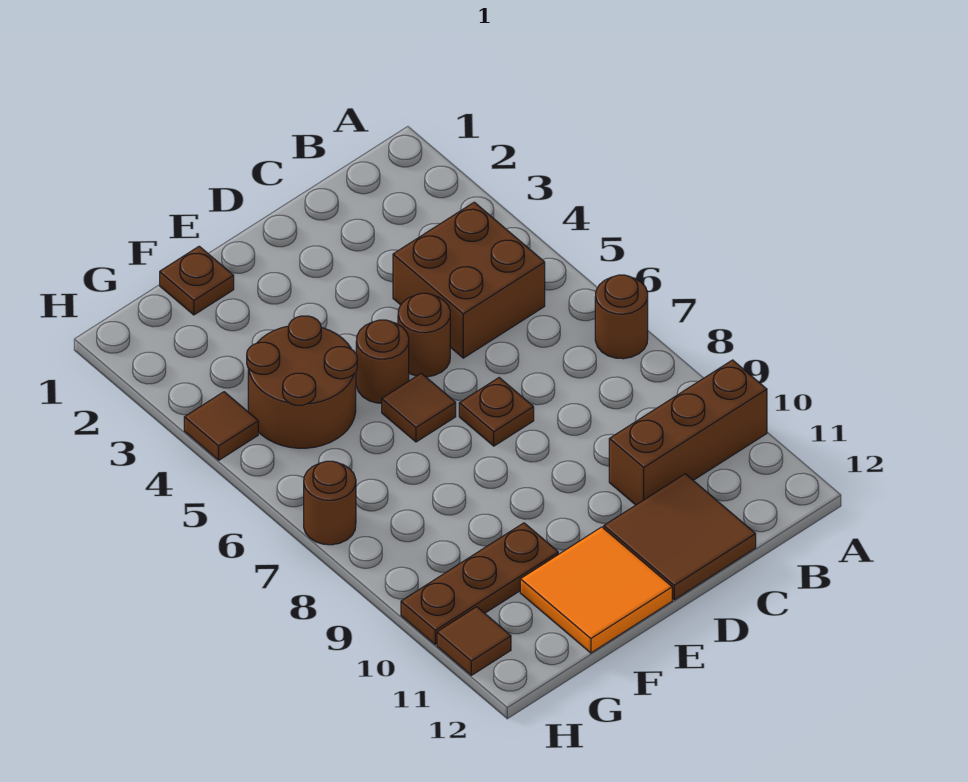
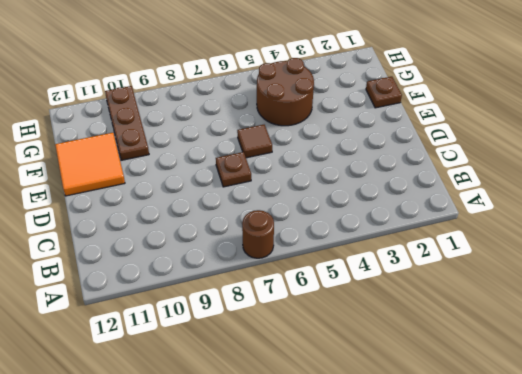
none -> brown 1x3 brick [609,360,767,505]
none -> brown 2x2 brick [393,202,545,358]
none -> brown 2x2 tile [604,474,756,600]

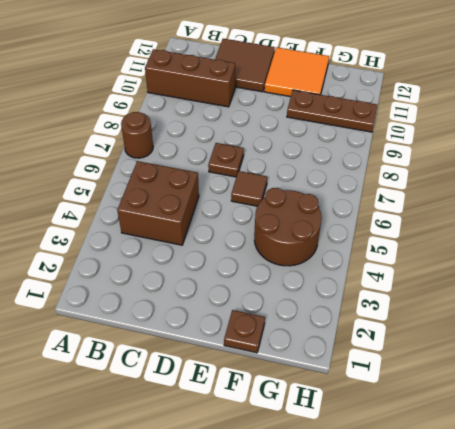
none -> brown 1x1 round brick [398,293,450,377]
none -> brown 1x1 round brick [356,320,409,403]
none -> brown 1x1 tile [184,392,258,460]

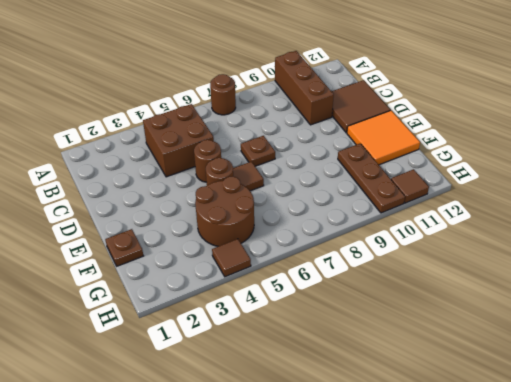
none -> brown 1x1 round brick [304,461,356,545]

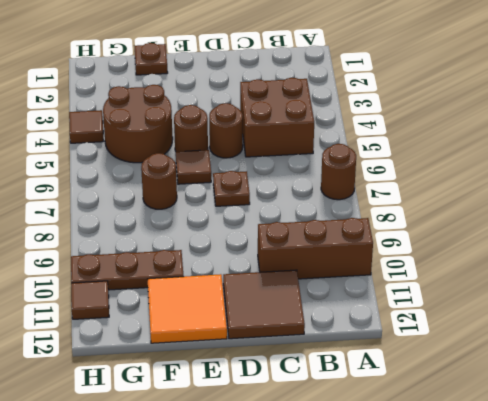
brown 1x1 round brick [141,153,177,209] -> brown 1x1 round brick moved to [304,461,356,545]

